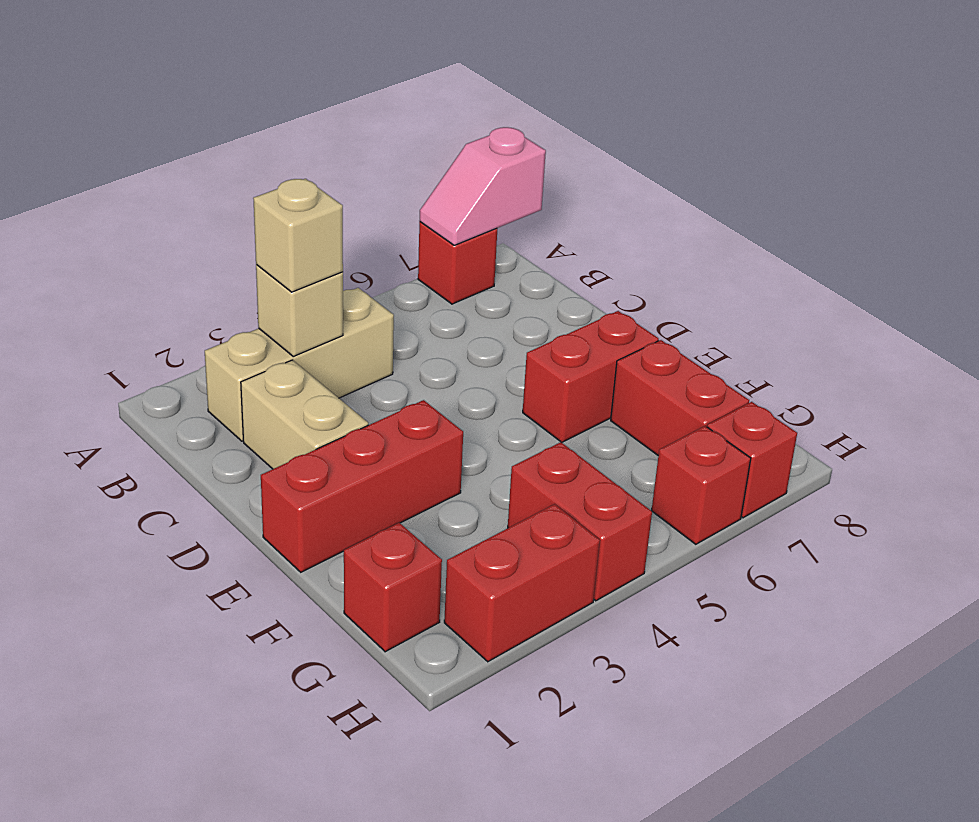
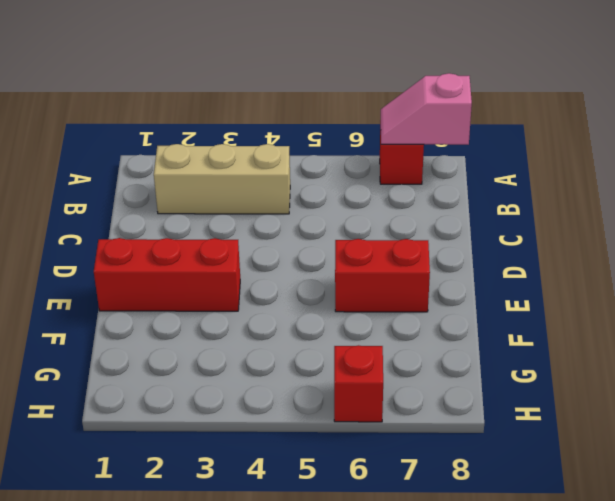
none -> tan 1x2 brick [241,360,368,469]
none -> red 1x2 brick [611,340,749,455]
none -> red 1x1 brick [344,523,442,652]

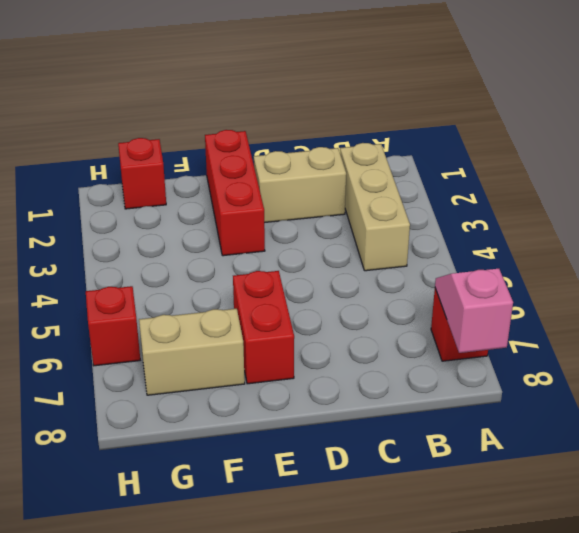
tan 1x2 brick [139,309,245,395] -> red 1x2 brick [611,340,749,455]
none -> red 1x2 brick [508,442,652,601]
none -> red 1x2 brick [444,504,600,662]
none -> red 1x1 brick [707,402,797,518]

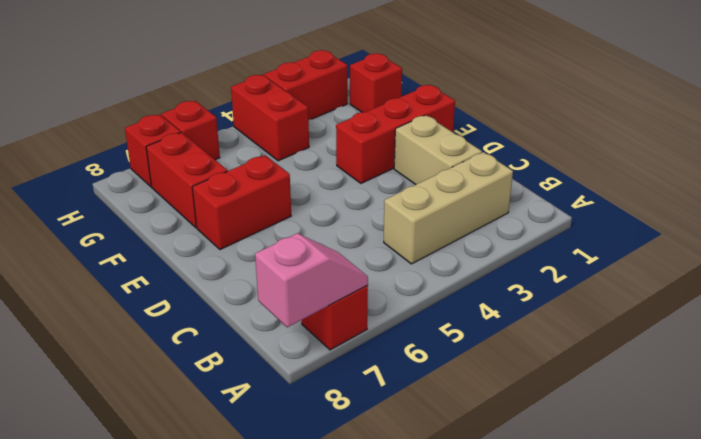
none -> tan 1x1 brick [256,265,343,356]
none -> tan 1x1 brick [253,179,343,292]

